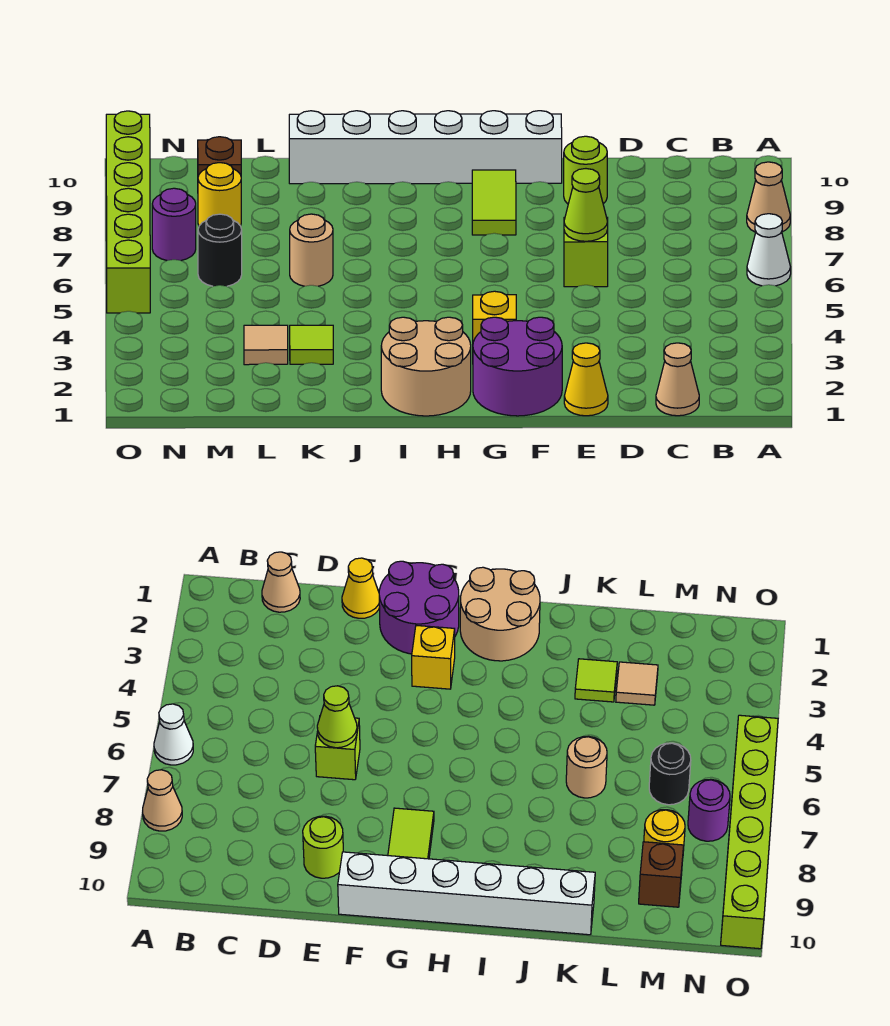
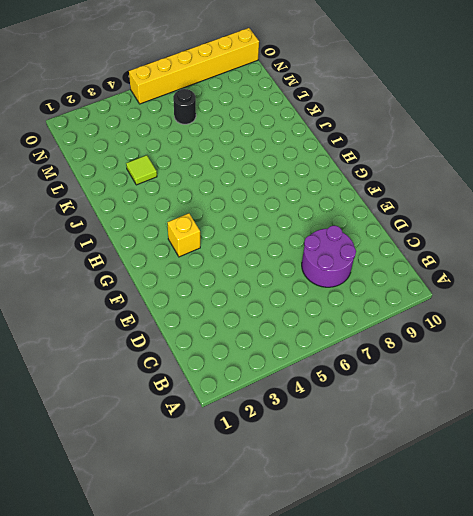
purple 2x2 round brick [302,225,356,287] -> purple 2x2 round brick moved to [473,317,562,416]
yellow 1x6 brick [129,28,259,104] -> lime 1x6 brick [106,111,150,313]
none -> white 1x1 cone [747,214,791,286]
none -> tan 1x1 cone [747,162,790,232]
none -> tan 1x1 cone [656,343,699,416]

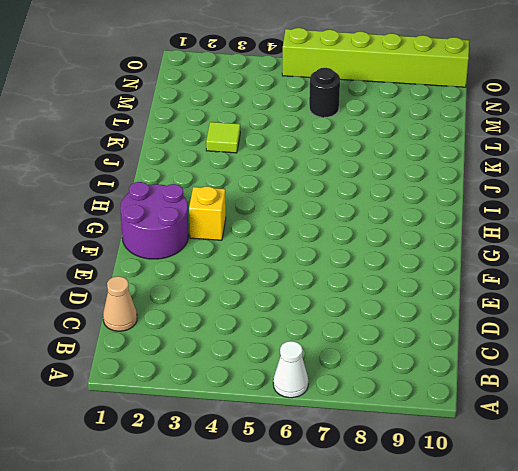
none -> tan 1x1 cone [747,162,790,232]
none -> yellow 1x1 cone [564,343,608,416]
none -> lime 1x1 brick [564,217,608,287]

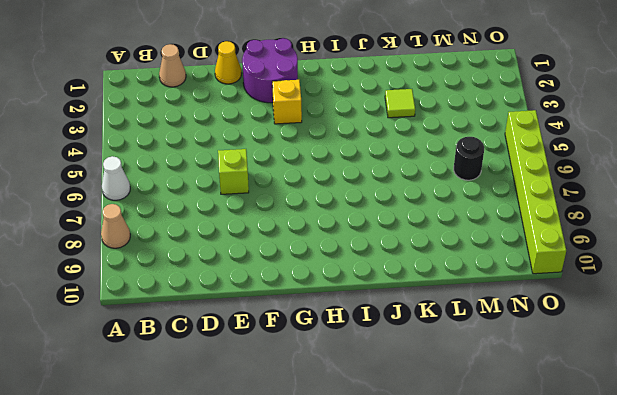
none -> lime 1x1 round brick [564,136,607,204]
none -> white 1x6 brick [289,111,562,184]
none -> lime 1x2 tile [472,170,516,235]

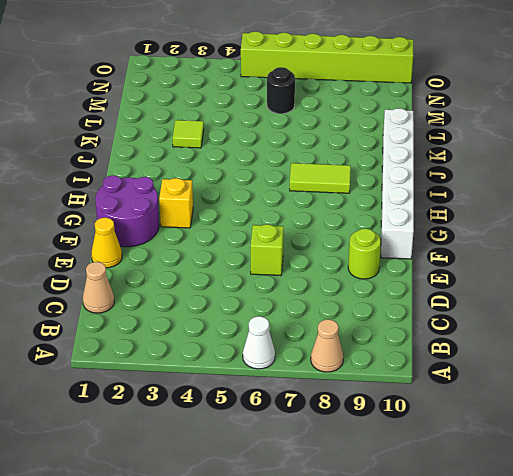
lime 1x2 tile [290,163,351,193] -> lime 1x2 tile moved to [472,170,516,235]
none -> tan 2x2 round brick [381,317,471,416]
none -> tan 1x1 round brick [290,214,333,286]
none -> tan 1x1 tile [244,325,288,365]

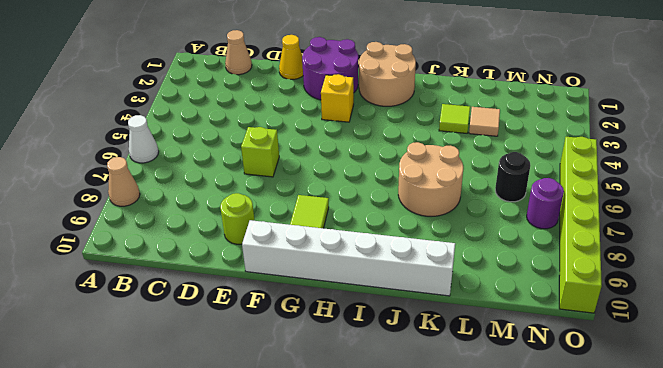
tan 2x2 round brick [398,142,463,216] -> tan 1x1 round brick [290,214,333,286]
none -> yellow 1x1 round brick [198,163,241,226]
none -> brown 1x1 brick [198,137,241,176]
none -> lime 1x1 cone [564,169,608,241]

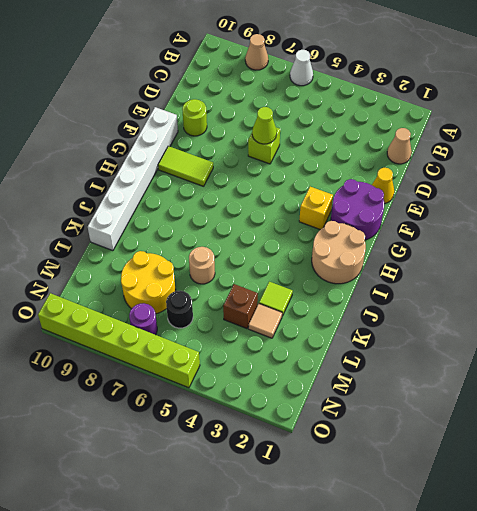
brown 1x1 brick [223,284,258,329] -> brown 1x1 brick moved to [198,137,241,176]
yellow 2x2 round brick [121,251,176,314] -> yellow 1x1 round brick [198,163,241,226]

